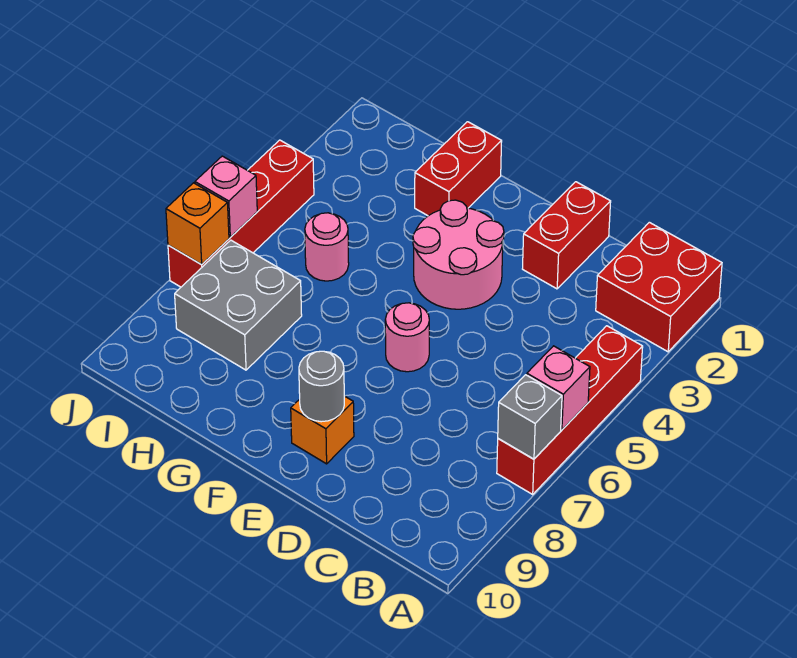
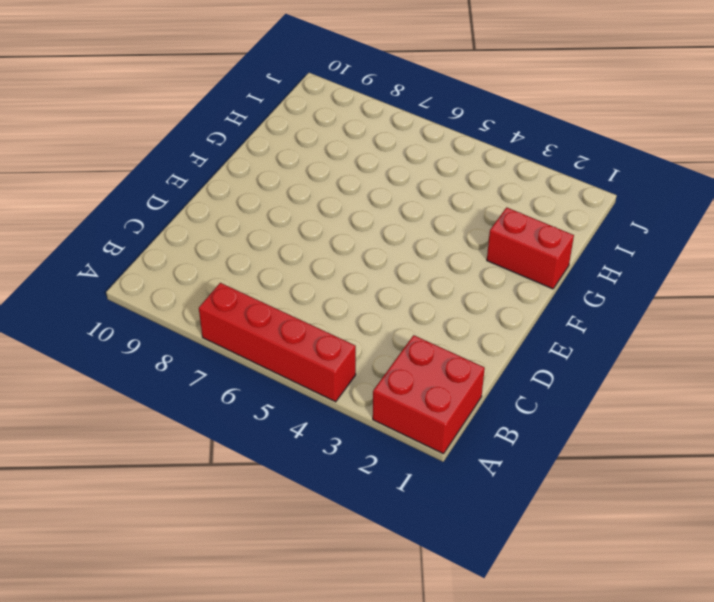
none -> red 1x2 brick [523,182,611,289]
none -> pink 2x2 round brick [413,200,504,309]
none -> pink 1x1 round brick [385,303,429,372]

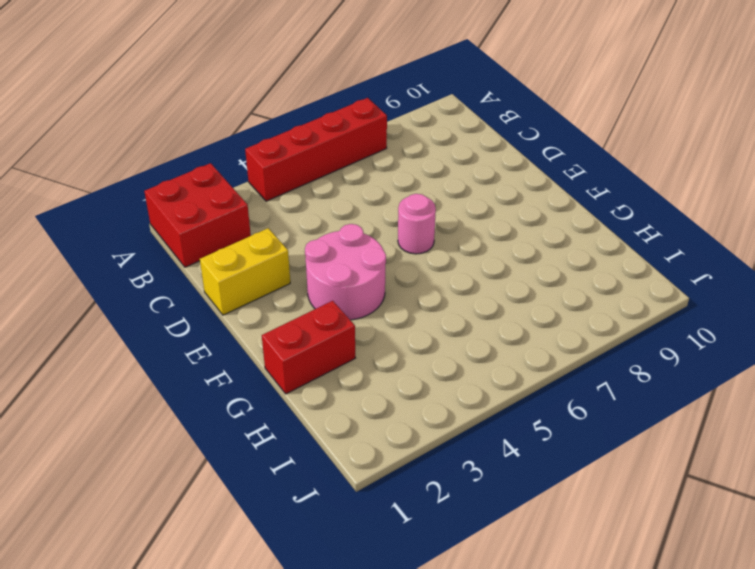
yellow 1x2 brick [200,228,290,315] -> red 1x2 brick [523,182,611,289]
none -> orange 1x1 brick [291,396,354,464]
none -> pink 1x1 round brick [305,213,349,281]
none -> grey 2x2 brick [175,240,302,370]

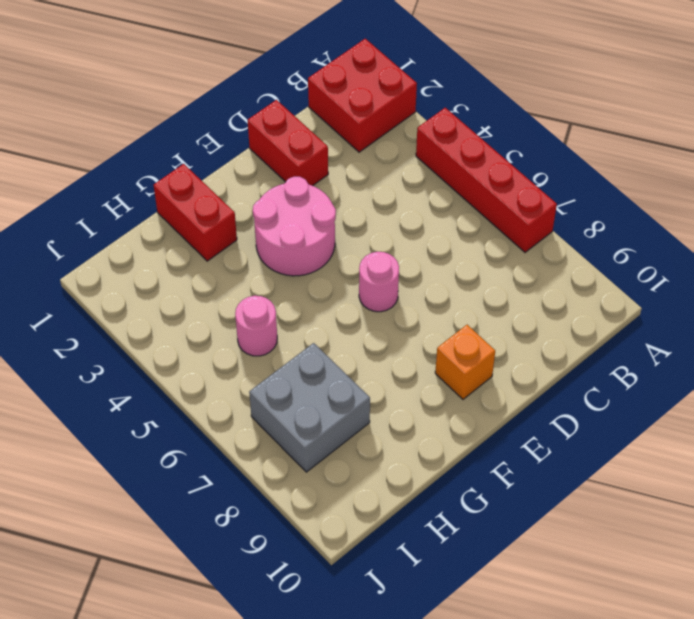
none -> red 1x4 brick [168,140,314,287]
none -> pink 1x1 brick [527,346,590,430]
none -> grey 1x1 brick [498,375,562,459]

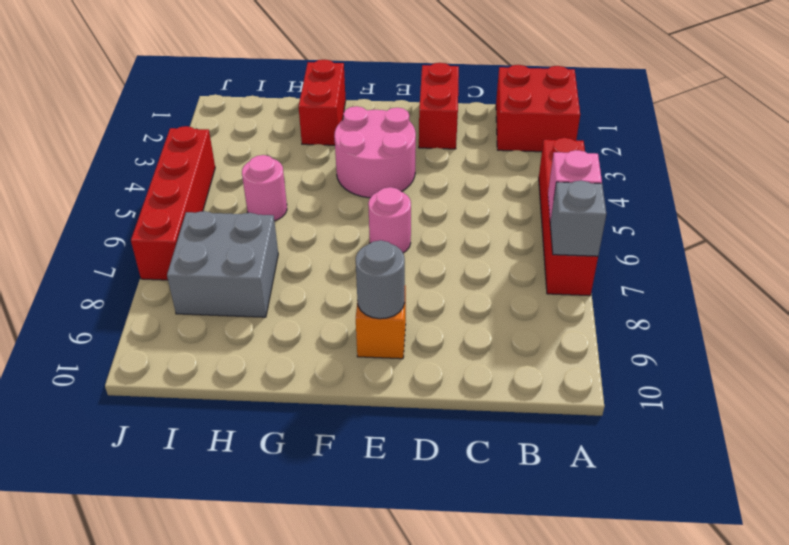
none -> pink 1x1 brick [195,156,257,237]
none -> orange 1x1 brick [166,183,229,264]

